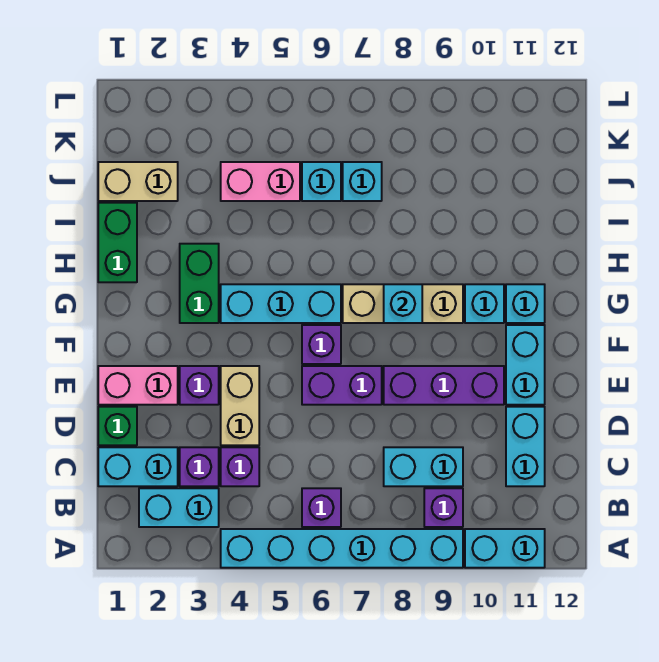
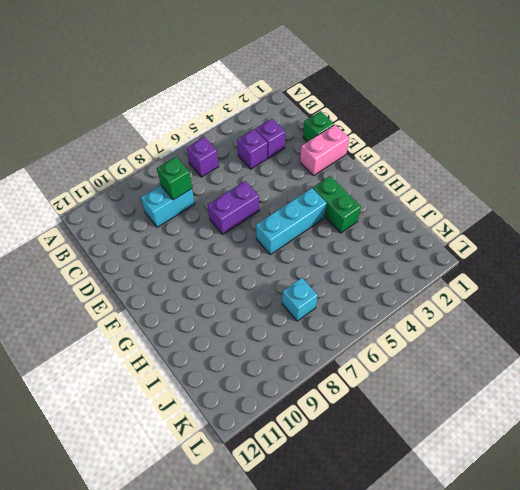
green 1x1 brick [157,157,192,200] -> none
none -> cyan 1x6 brick [221,529,463,568]
none -> cyan 1x2 brick [465,529,545,568]
none -> cyan 1x2 brick [139,488,219,527]

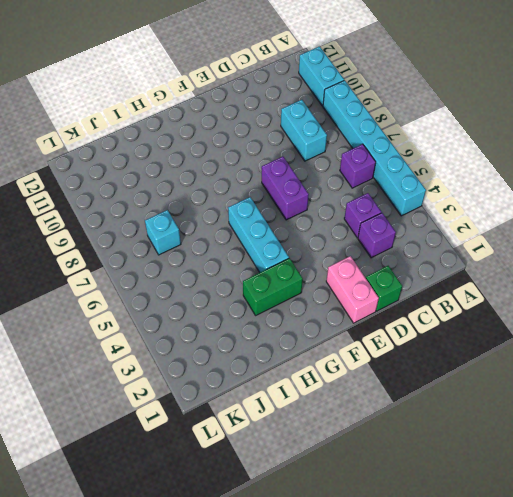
none -> cyan 1x2 brick [139,488,219,527]
none -> purple 1x1 brick [424,488,463,527]
none -> cyan 1x2 brick [98,447,178,486]

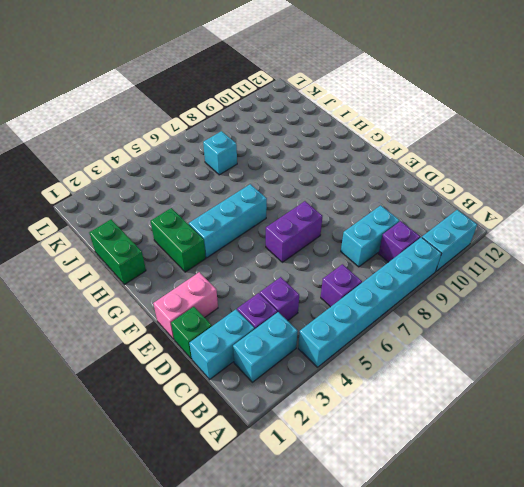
none -> cyan 1x2 brick [506,407,545,486]
none -> tan 1x2 brick [221,366,259,445]
none -> purple 1x1 brick [180,366,219,405]

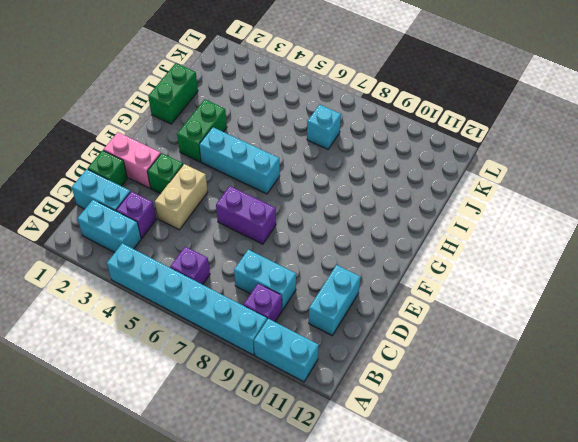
green 1x1 brick [147,153,183,194] -> purple 1x1 brick [180,366,219,405]
none -> purple 1x1 brick [221,447,259,486]
none -> purple 1x3 brick [384,366,504,405]
none -> cyan 1x2 brick [506,325,545,405]

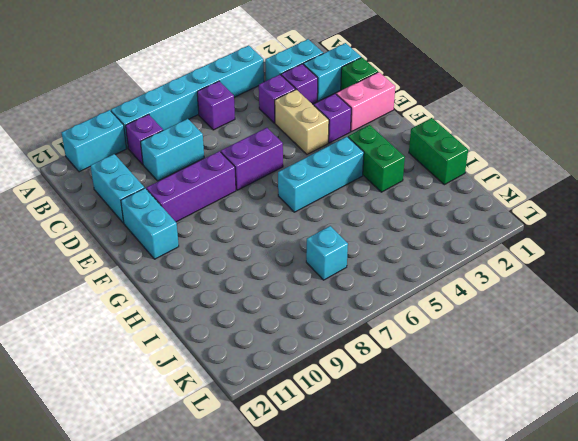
none -> purple 1x1 brick [302,325,341,364]
none -> tan 1x3 brick [343,284,463,323]
none -> cyan 1x1 brick [465,284,504,323]

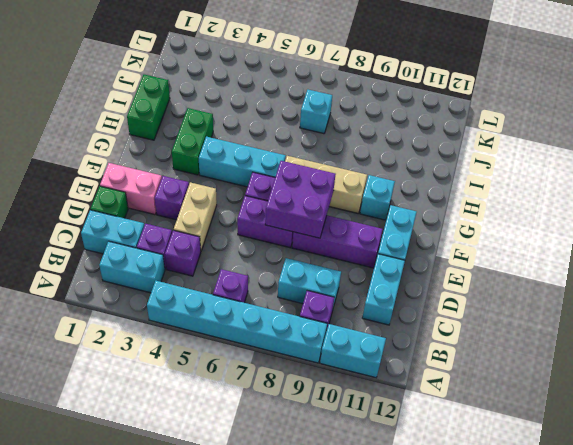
purple 2x2 brick [265,161,335,238] -> none
none -> cyan 1x1 brick [506,284,545,323]
none -> tan 1x2 brick [98,162,178,201]
none -> pink 1x2 brick [221,162,300,201]

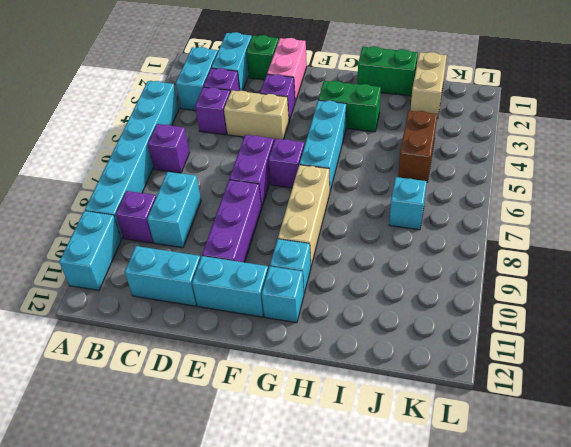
brown 1x2 brick [398,111,437,182] -> pink 1x2 brick [221,162,300,201]
none -> cyan 1x1 brick [302,162,341,201]
none -> cyan 1x1 brick [384,284,422,323]

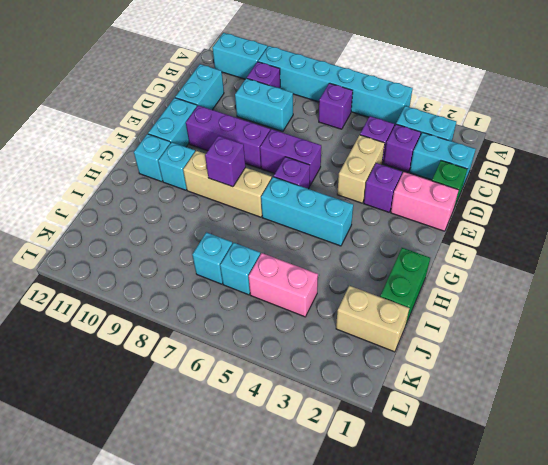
purple 1x1 brick [205,136,246,187] -> cyan 1x1 brick [384,284,422,323]
none -> green 1x2 brick [180,244,219,323]

